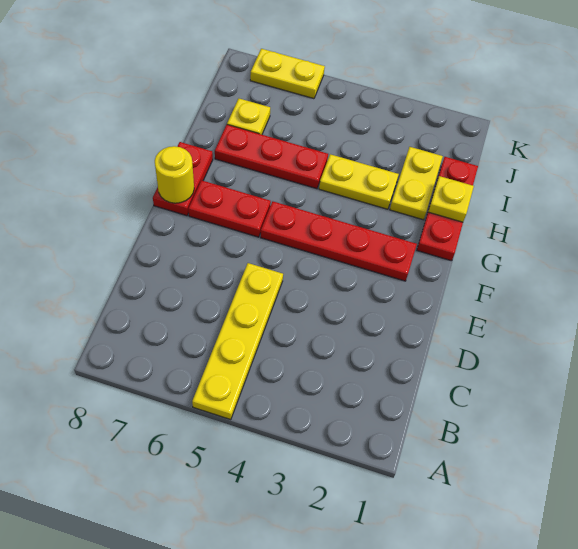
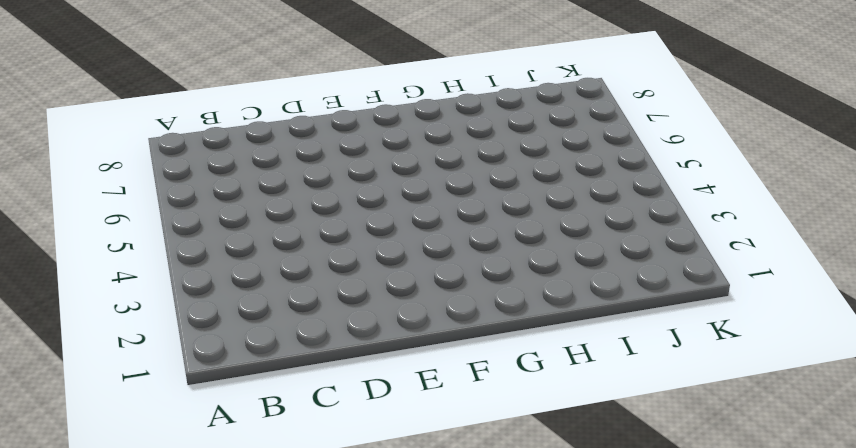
none -> yellow 1x4 plate [192,263,283,420]
none -> red 1x4 plate [261,201,417,281]
none -> red 1x2 plate [188,180,271,237]

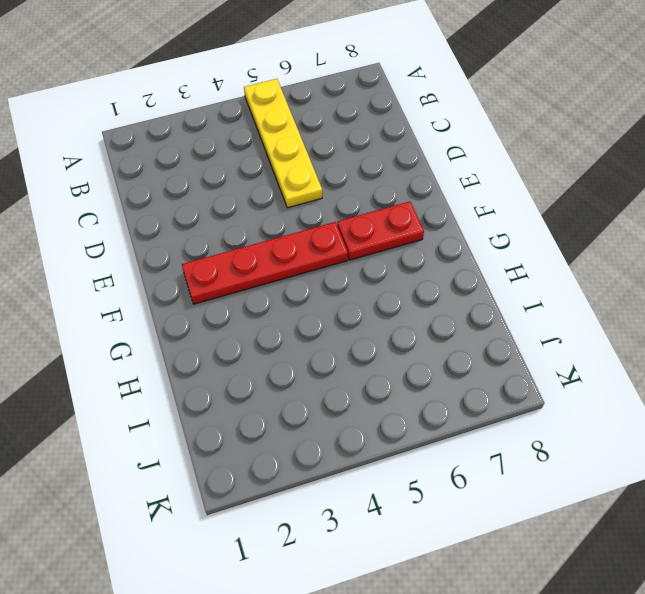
none -> red 1x2 plate [153,142,213,216]
none -> red 1x3 plate [417,157,478,261]
none -> yellow 1x2 plate [390,147,443,220]

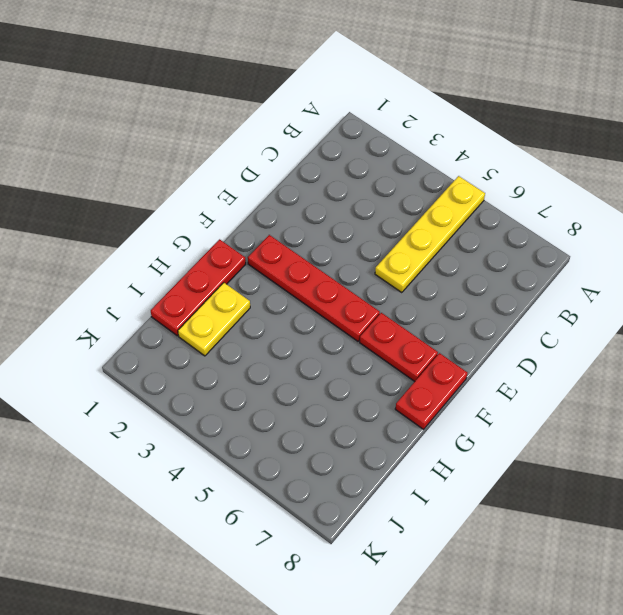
none -> yellow 1x2 plate [319,154,399,209]
none -> red 1x3 plate [215,125,328,189]
none -> yellow 1x1 plate [227,99,270,135]

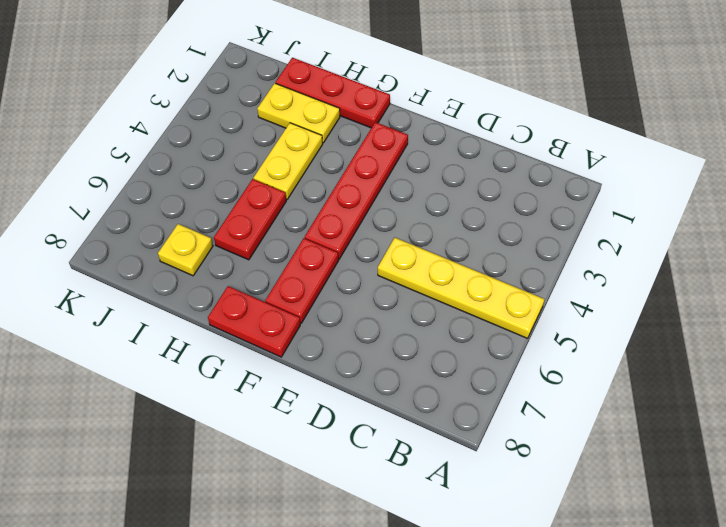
red 1x2 plate [214,179,286,260] -> red 1x3 plate [215,125,328,189]
none -> yellow 1x2 plate [250,49,325,99]
none -> yellow 1x1 round brick [155,146,194,203]
none -> yellow 1x1 plate [428,176,474,222]

